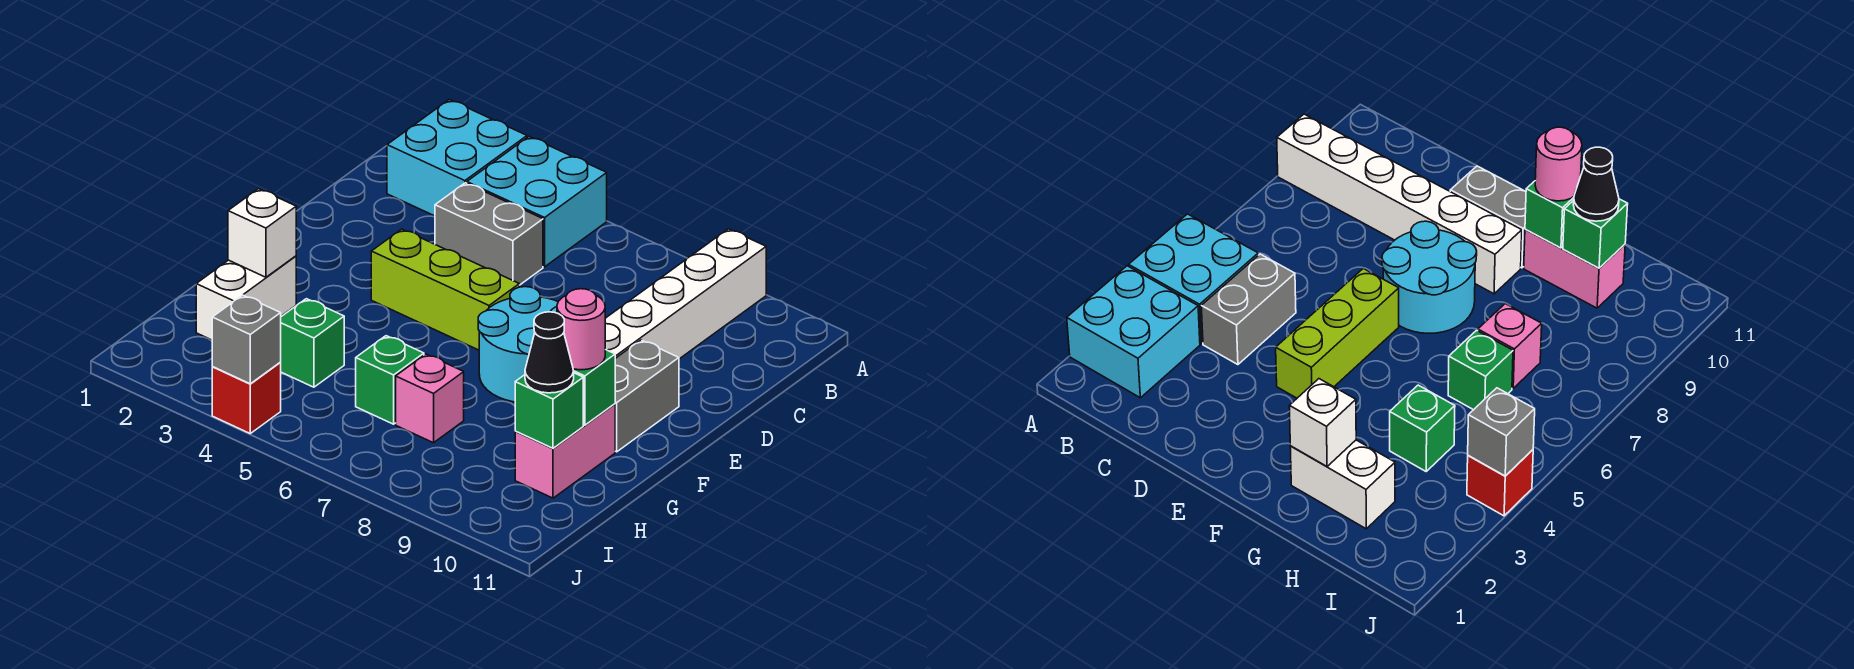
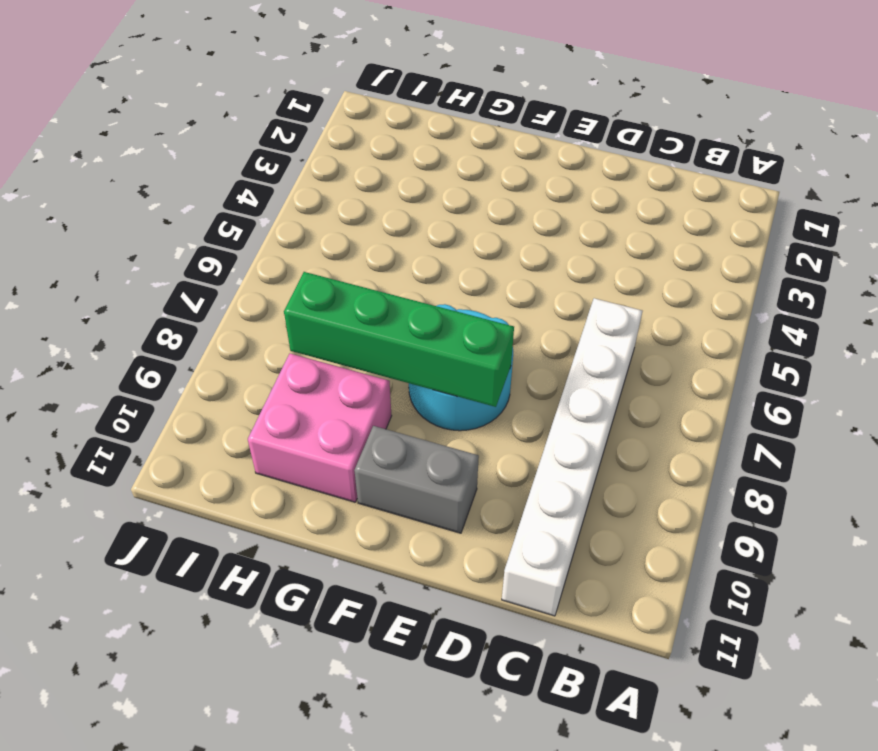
white 1x6 brick [502,298,642,616] -> white 1x6 brick turned to [605,229,766,359]
green 1x4 brick [284,272,514,407] -> none
pink 2x2 brick [248,354,392,502] -> pink 1x2 brick [515,404,615,498]
none -> cyan 2x2 brick [387,100,527,216]
none -> cyan 2x2 brick [467,137,607,267]
none -> grey 1x2 brick [435,183,543,285]

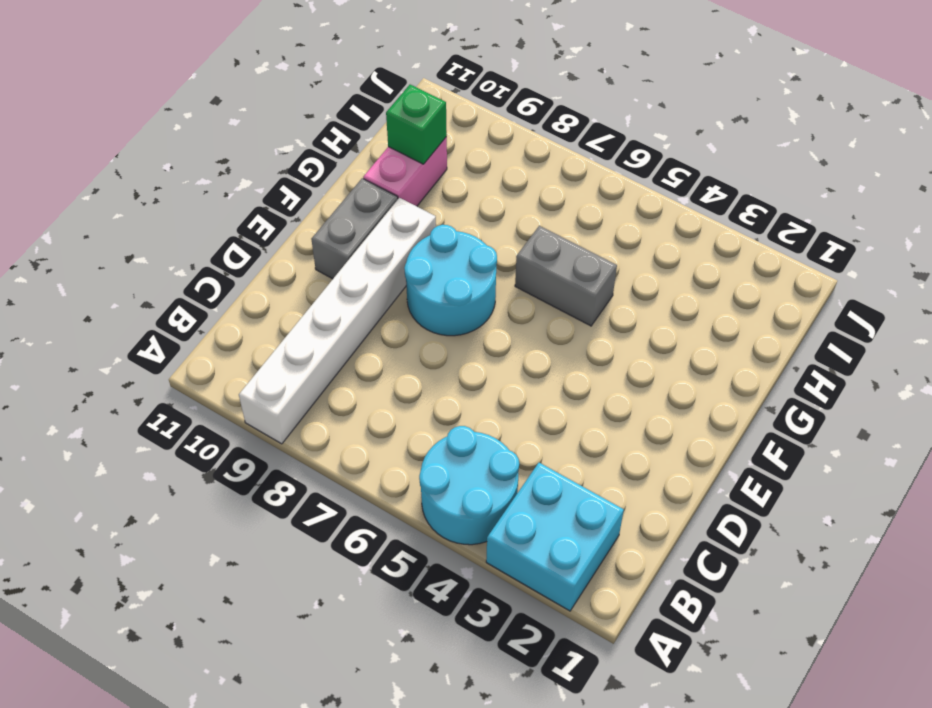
cyan 2x2 round brick [419,426,519,545] -> cyan 2x2 brick [467,137,607,267]
grey 1x2 brick [515,226,617,326] -> grey 1x2 brick moved to [435,183,543,285]
none -> lime 1x3 brick [371,229,519,350]
none -> white 1x2 brick [196,256,296,340]
none -> green 1x1 brick [280,299,344,387]

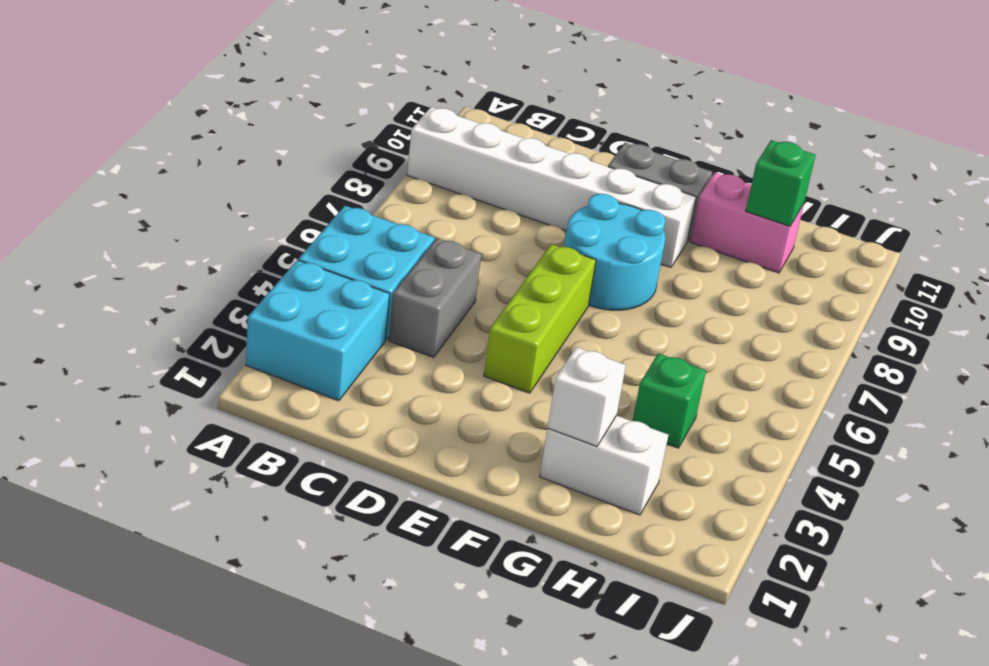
none -> green 1x1 brick [356,336,424,424]
none -> pink 1x1 brick [396,354,464,443]
none -> red 1x1 brick [212,363,281,433]

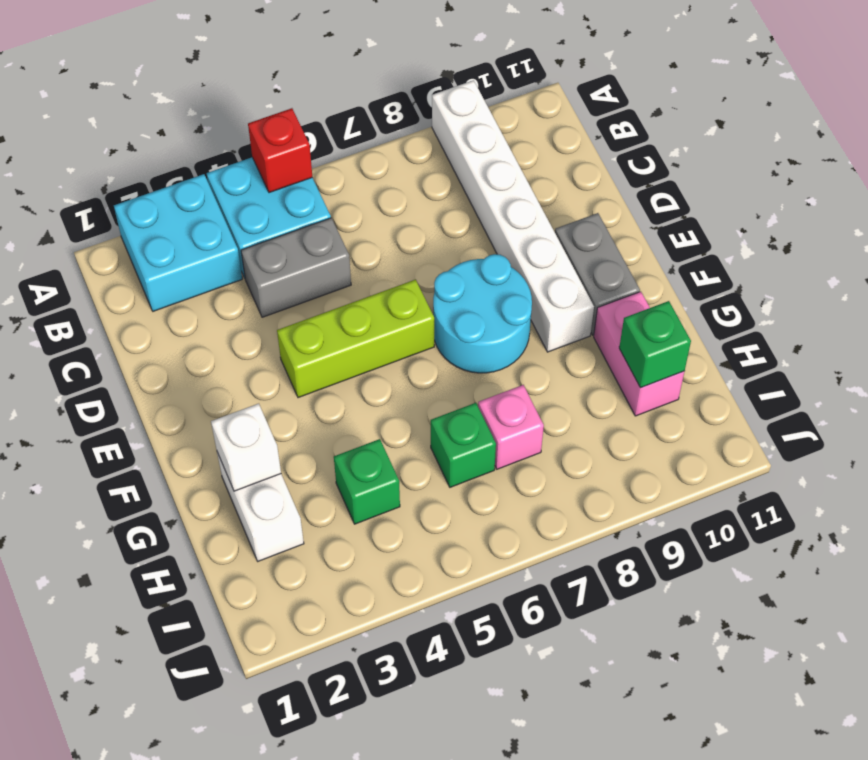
red 1x1 brick [248,108,312,193] -> red 1x1 brick moved to [212,363,281,433]
none -> green 1x1 brick [573,350,615,425]
none -> grey 1x1 brick [212,295,281,384]
none -> pink 1x1 round brick [557,289,605,370]

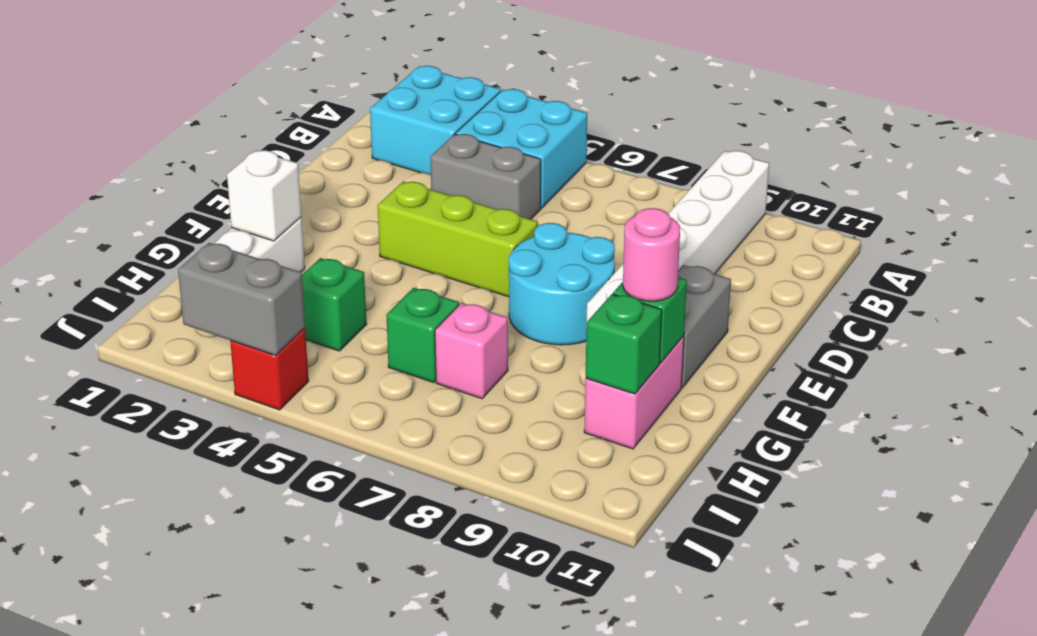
grey 1x2 brick [178,243,305,355] -> grey 1x1 brick [212,295,281,384]
none -> black 1x1 cone [525,312,574,393]

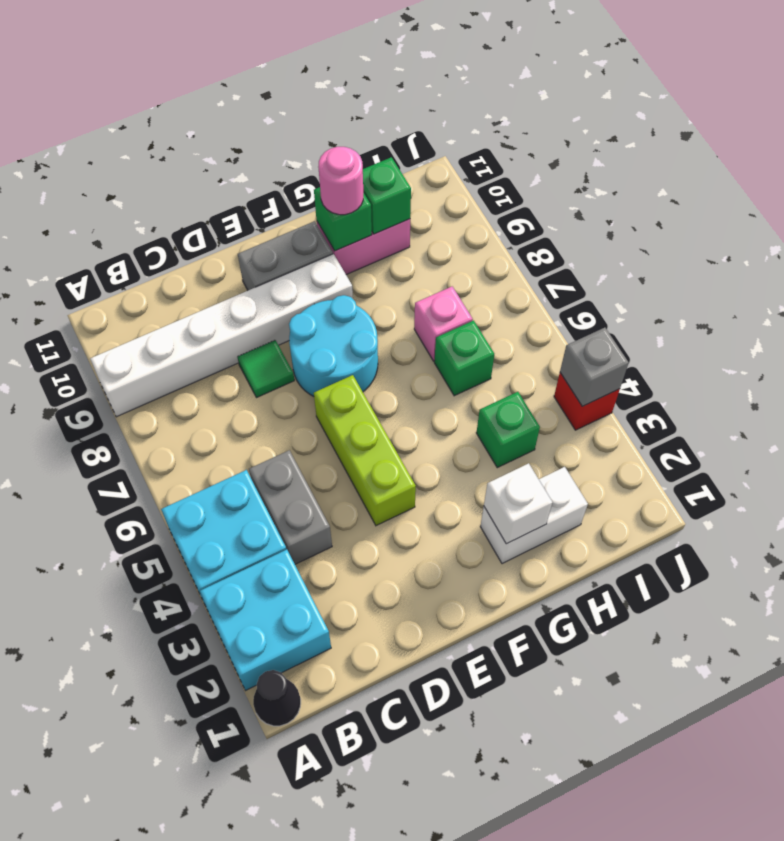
black 1x1 cone [253,670,301,726] -> black 1x1 cone moved to [525,312,574,393]
green 1x1 tile [238,340,294,398] -> none

